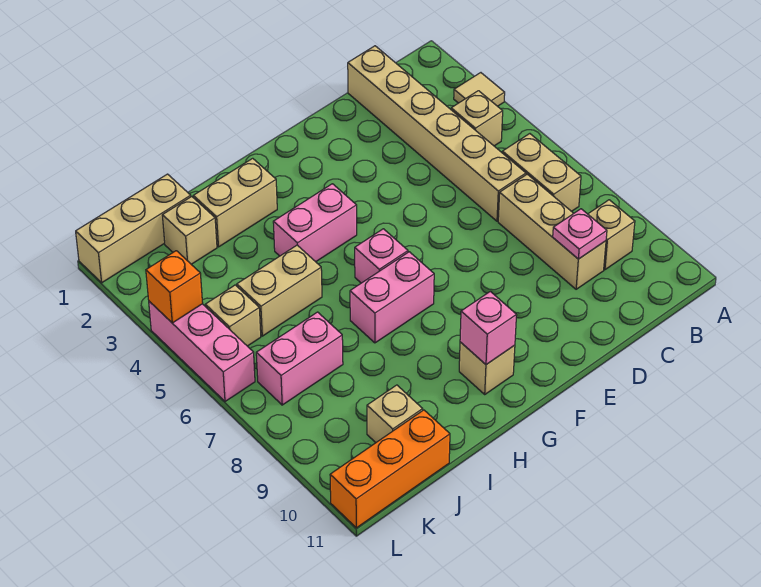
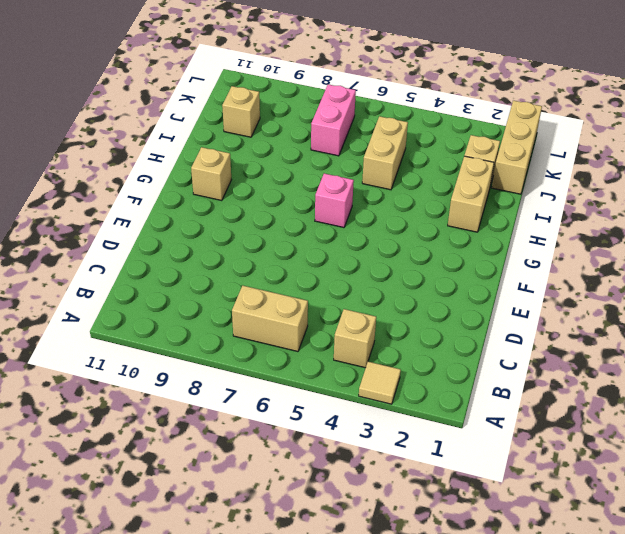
none -> tan 1x1 brick [588,200,635,270]
none -> tan 1x6 brick [348,46,526,221]
none -> tan 1x3 brick [498,174,606,289]

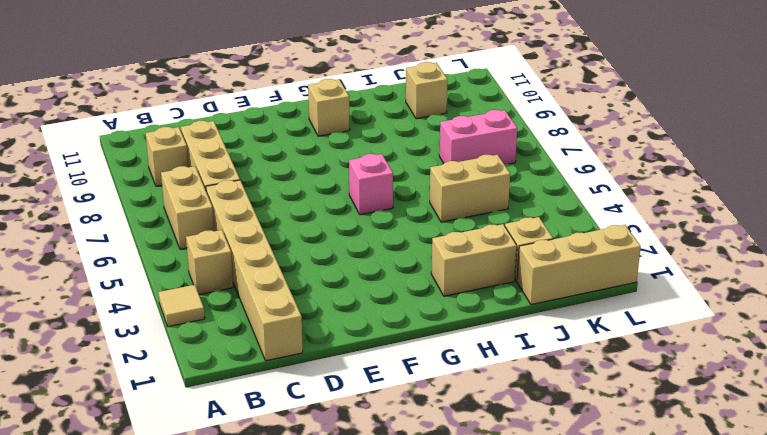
none -> pink 1x2 brick [273,184,357,262]
none -> pink 1x2 brick [350,252,434,343]
none -> orange 1x3 brick [330,410,450,528]

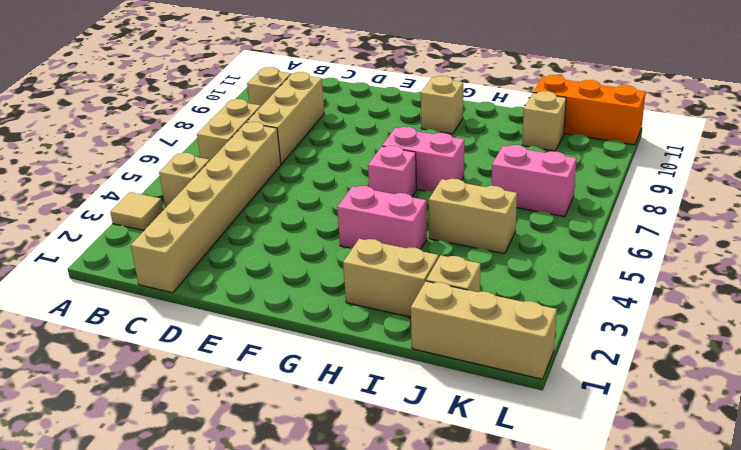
none -> tan 1x1 brick [205,285,261,346]
none -> pink 1x3 brick [149,301,255,401]
none -> pink 1x1 plate [553,209,607,259]

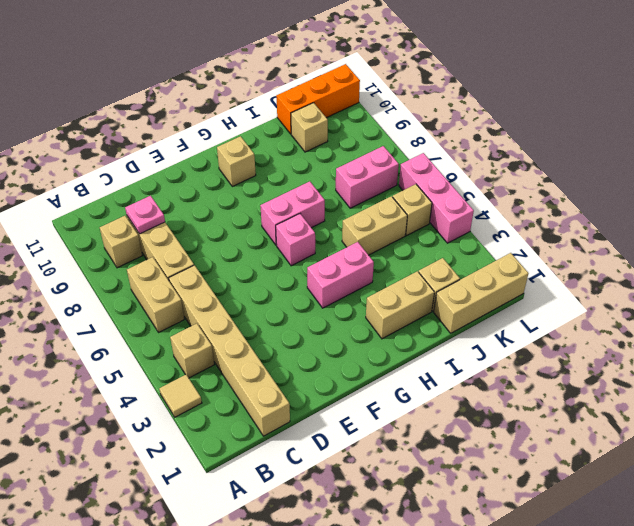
none -> pink 1x1 brick [460,291,517,365]
none -> orange 1x1 brick [146,251,203,323]

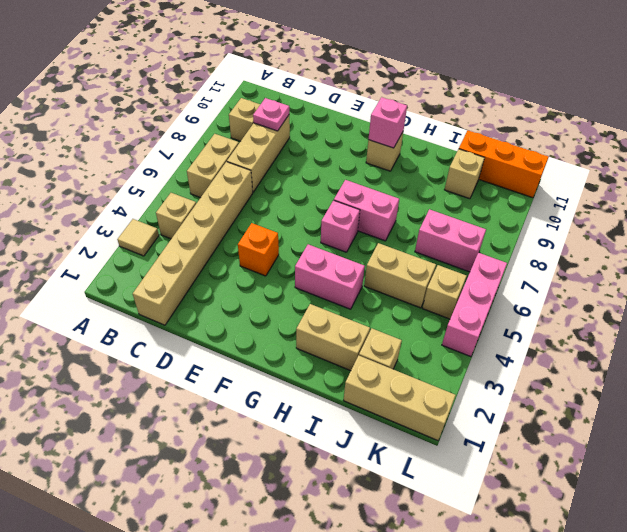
orange 1x1 brick [238,223,279,276] -> orange 1x1 brick moved to [146,251,203,323]

